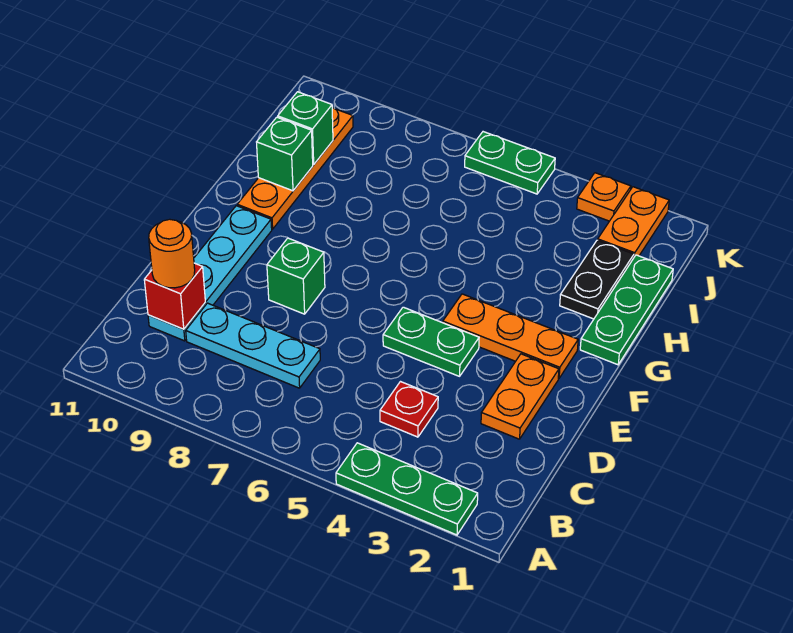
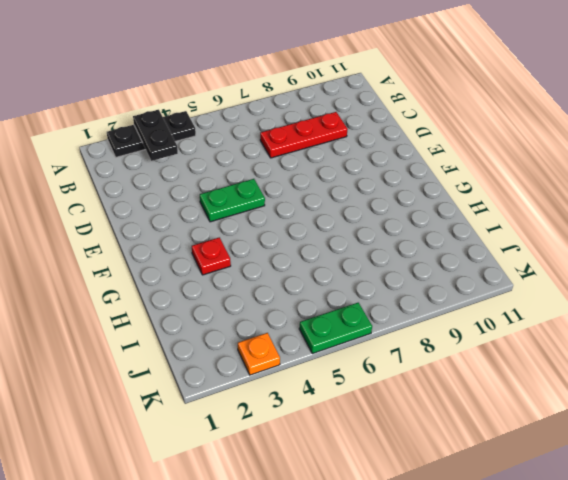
black 1x3 plate [107,111,196,157] -> green 1x3 plate [336,443,478,535]
black 1x2 plate [133,110,178,161] -> black 1x2 plate moved to [560,240,634,319]
red 1x3 plate [260,112,348,158] -> cyan 1x3 plate [186,303,320,388]
red 1x1 plate [192,237,231,275] -> red 1x1 plate moved to [380,382,438,437]
none -> cyan 1x4 plate [148,206,272,341]
none -> orange 1x2 plate [481,354,559,439]
none -> green 1x1 brick [267,238,325,314]

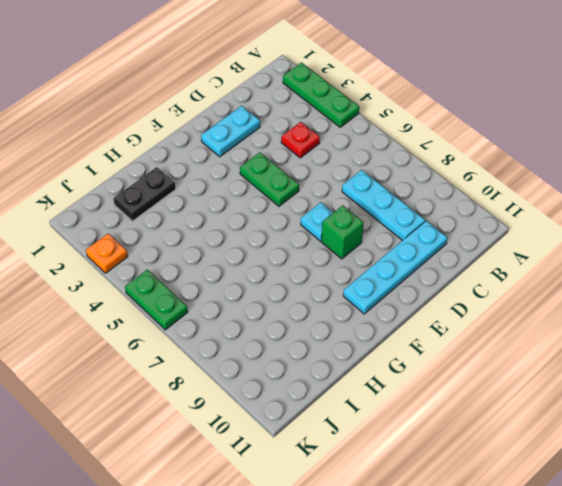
cyan 1x2 plate [201,106,260,157] -> orange 1x2 plate [481,354,559,439]
cyan 1x1 plate [301,202,333,241] -> none
none -> orange 1x3 plate [443,294,578,378]
none -> green 1x3 plate [580,255,673,365]
none -> orange 1x4 plate [237,107,353,229]

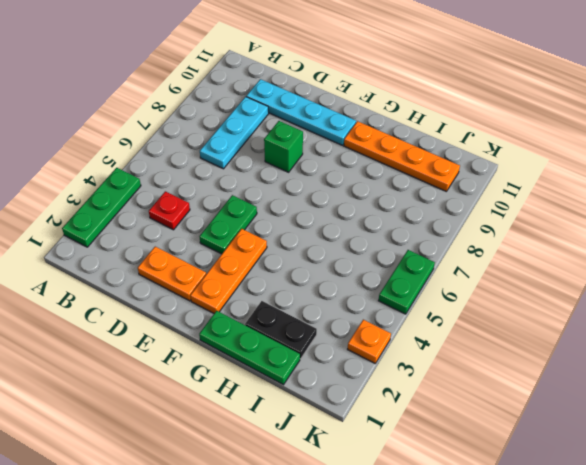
none -> orange 1x2 plate [598,187,669,257]
none -> red 1x1 brick [144,263,205,329]
none -> green 1x1 brick [257,117,313,191]

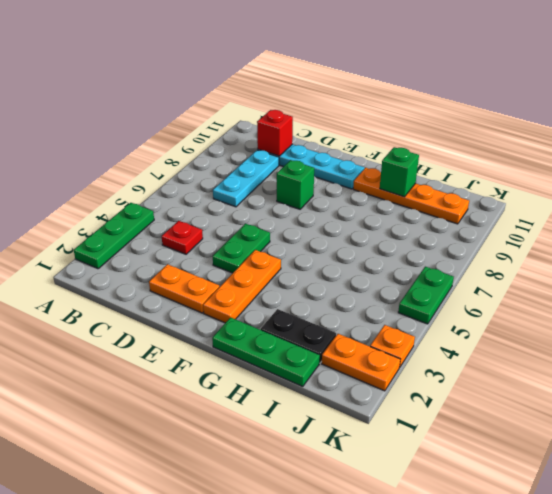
none -> green 1x1 brick [278,92,333,165]
none -> orange 1x1 round brick [149,219,195,288]

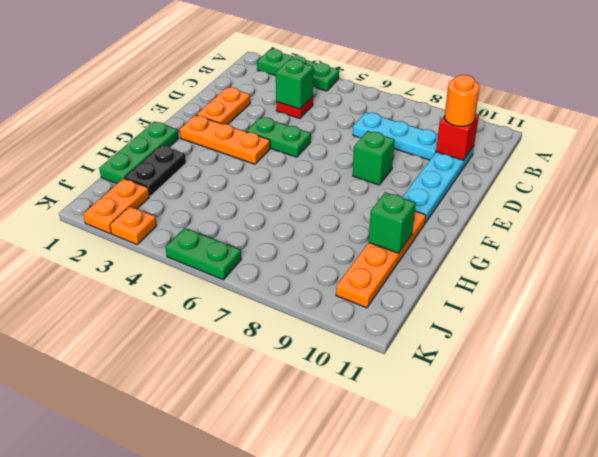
green 1x1 brick [276,59,314,109] -> green 1x1 brick moved to [278,92,333,165]

